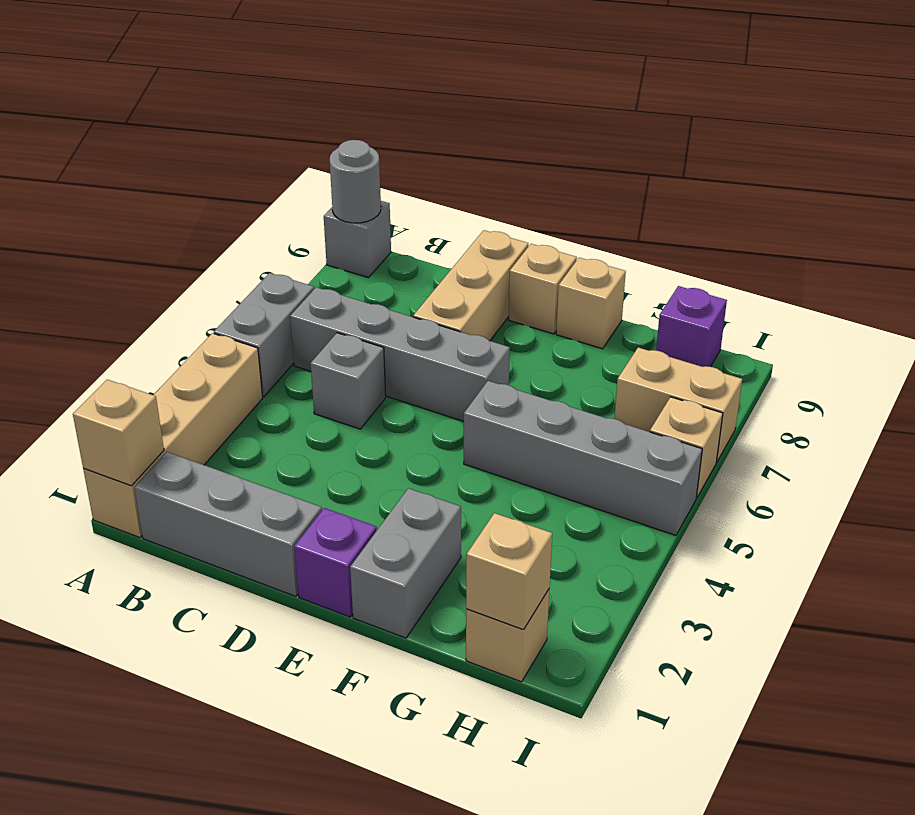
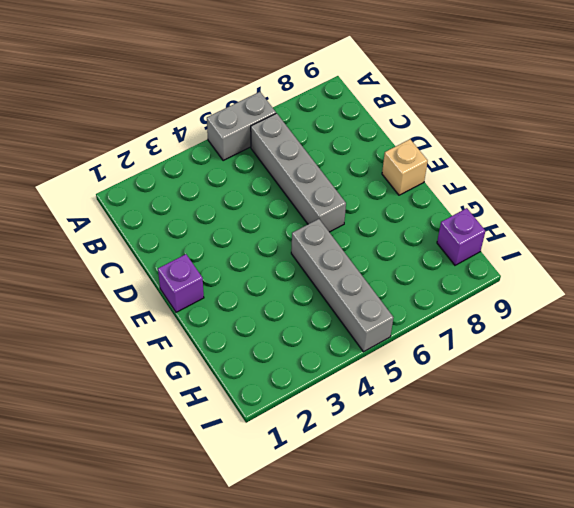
none -> tan 1x4 brick [83,333,263,538]
none -> grey 1x1 brick [324,201,391,278]
none -> grey 1x3 brick [134,452,322,597]

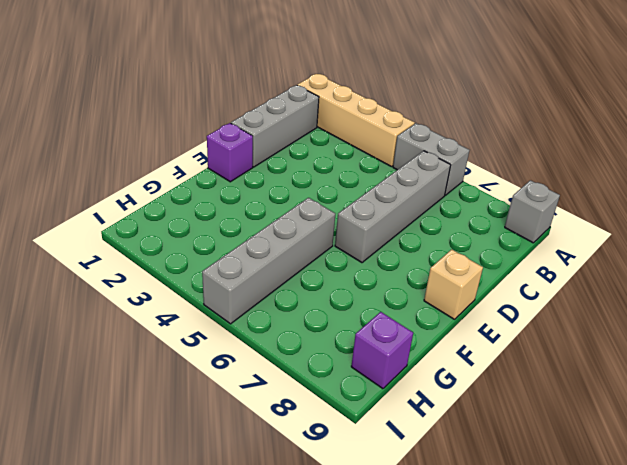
none -> grey 1x1 brick [311,333,386,429]
none -> tan 1x3 brick [413,230,528,341]
none -> grey 1x2 brick [350,488,461,638]

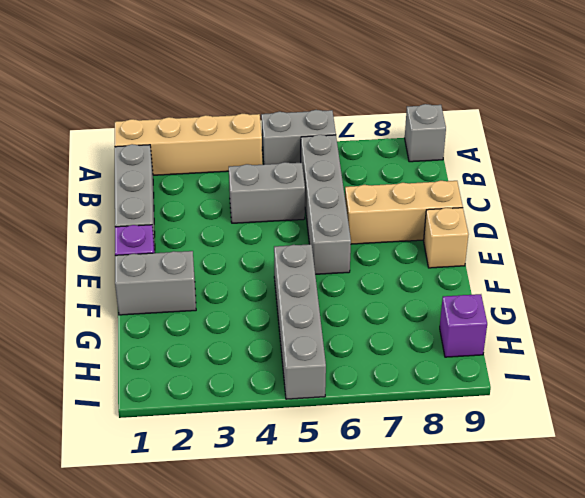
grey 1x2 brick [229,162,305,223] -> grey 1x1 brick [311,333,386,429]
none -> tan 1x1 brick [556,258,626,349]
none -> tan 1x1 brick [466,590,549,682]
none -> tan 1x2 brick [614,348,742,462]

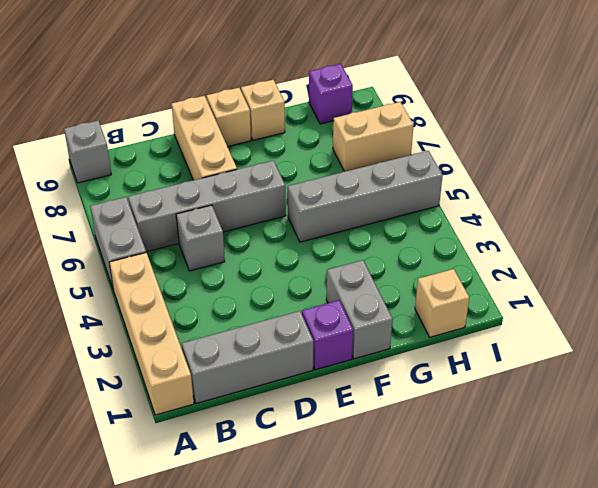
none -> tan 1x1 brick [650,397,723,498]
none -> tan 1x1 brick [73,380,164,486]
none -> grey 1x1 round brick [330,140,381,223]

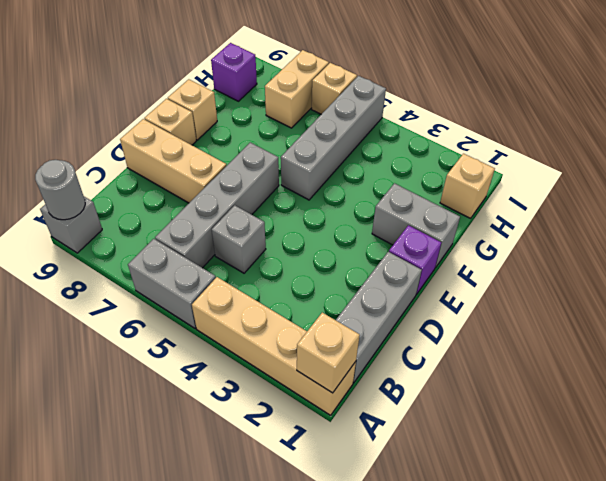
none -> tan 1x1 brick [466,513,552,630]

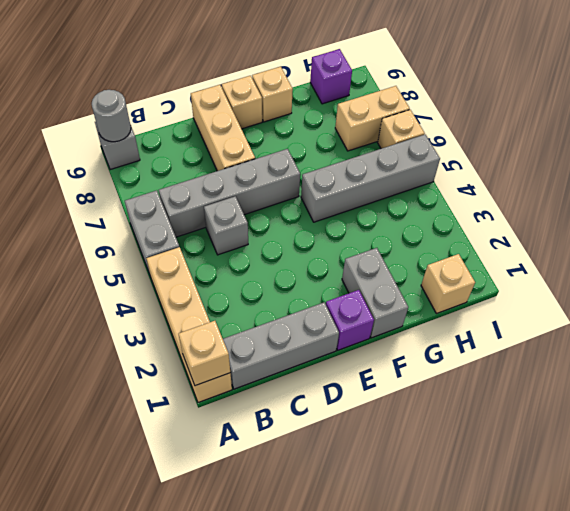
none -> tan 1x1 brick [466,513,552,630]

